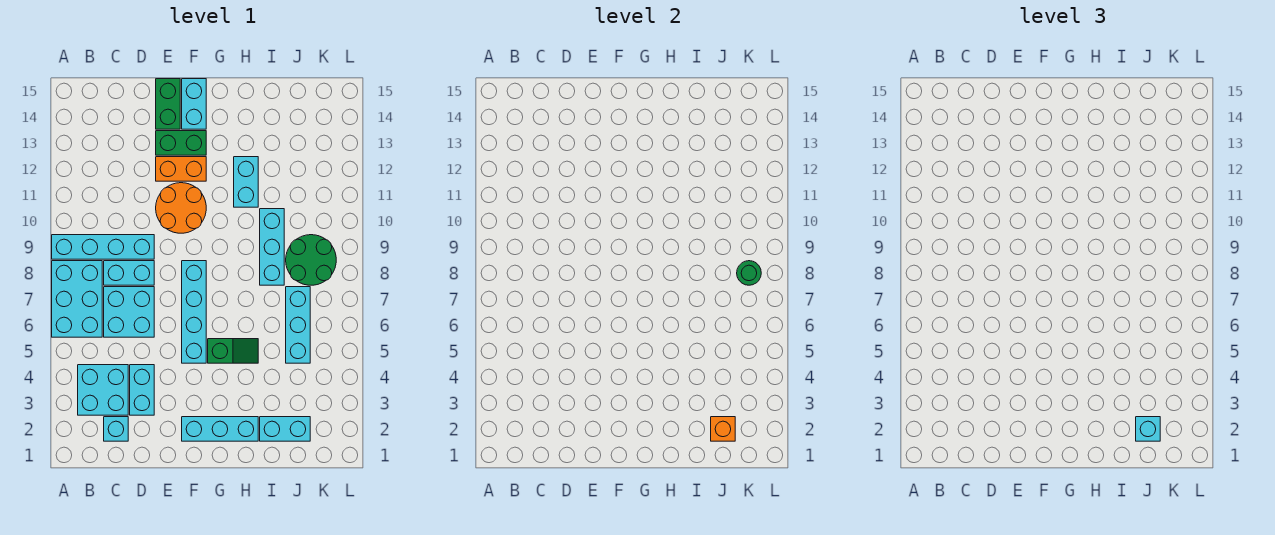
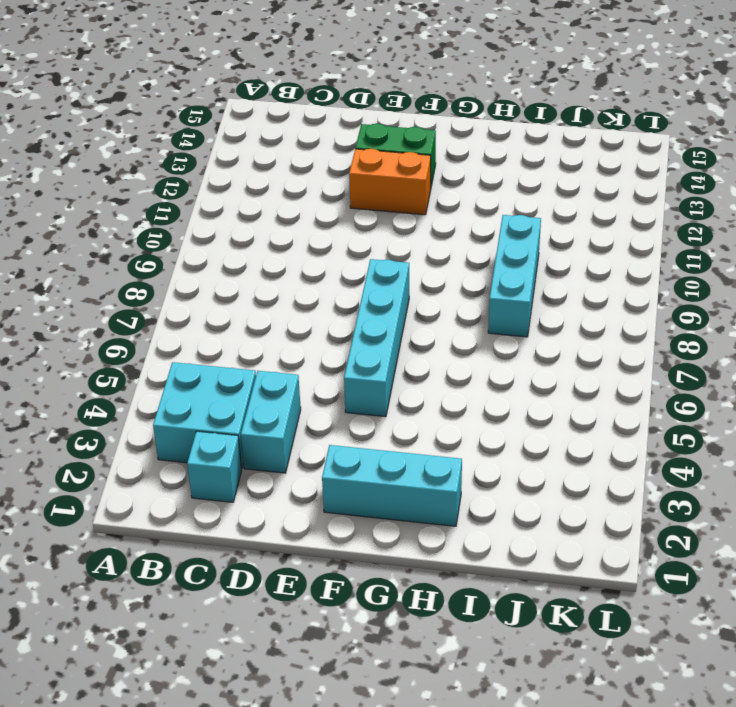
none -> cyan 2x3 brick [52,261,102,337]
none -> cyan 1x4 brick [52,235,154,259]
none -> cyan 2x2 brick [104,287,154,337]

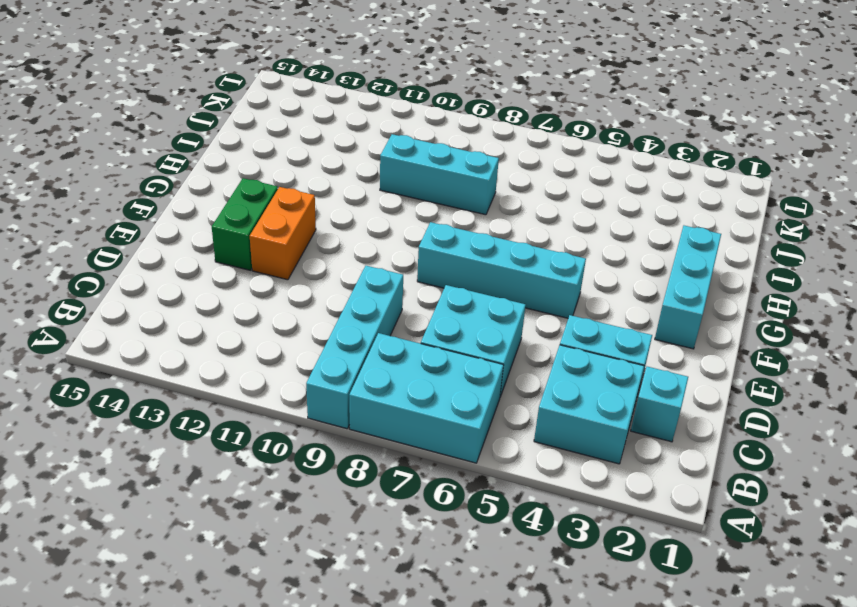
none -> cyan 1x2 brick [104,261,154,285]
none -> orange 2x2 round brick [156,183,206,233]
none -> green 1x2 brick [156,79,180,129]

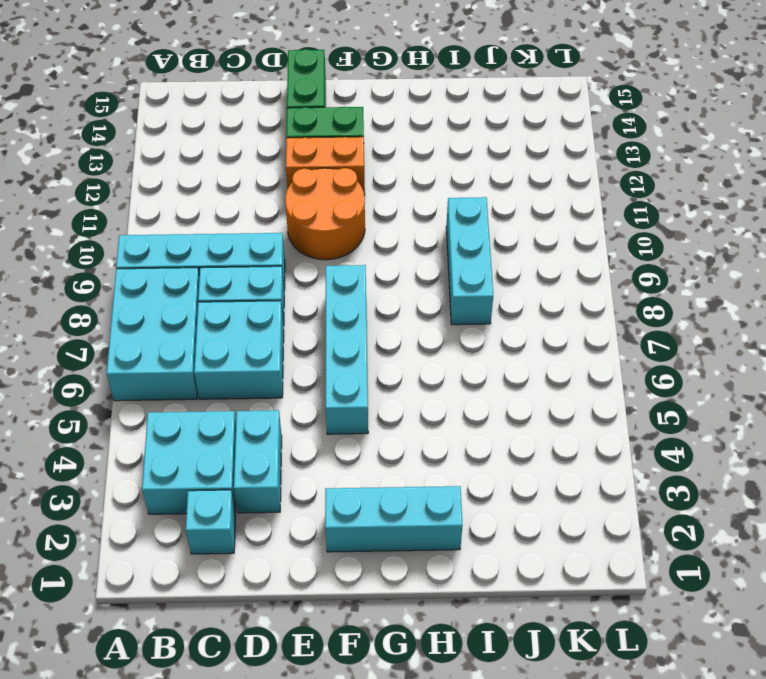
none -> cyan 1x2 brick [182,79,206,129]
none -> green 1x2 slope [208,339,258,363]
none -> cyan 1x2 brick [234,157,258,207]

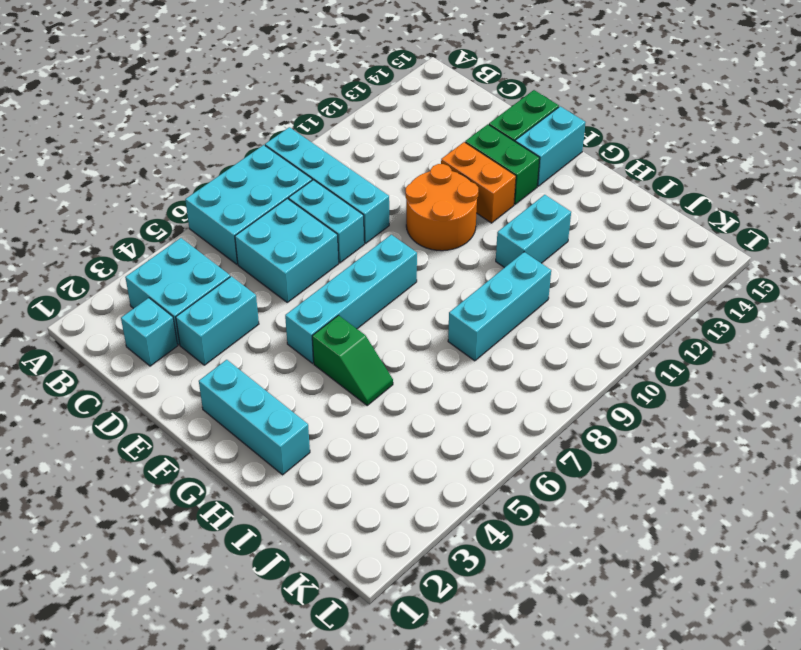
none -> cyan 1x2 brick [260,417,310,441]
none -> cyan 1x3 brick [286,287,310,363]
none -> green 2x2 round brick [286,235,336,285]

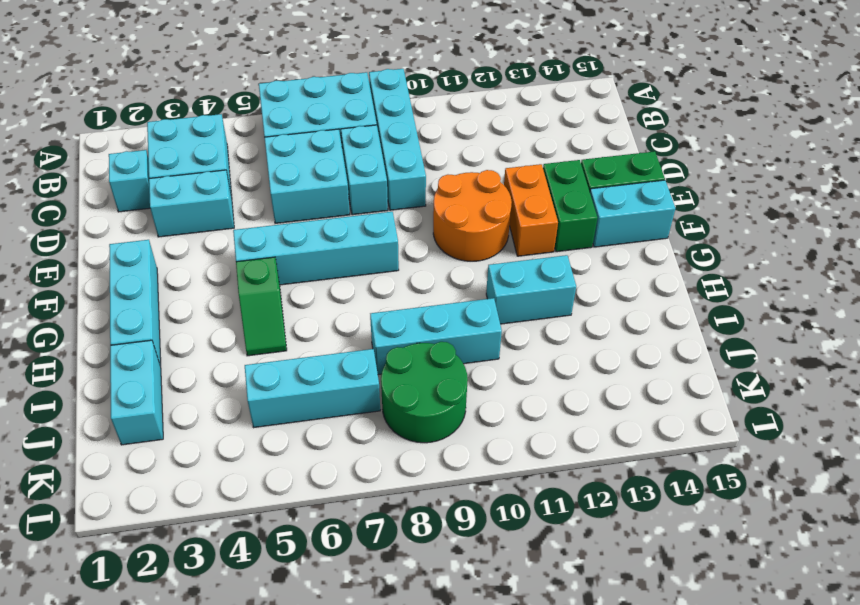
none -> orange 1x1 brick [711,417,735,441]
none -> green 1x1 round brick [737,261,761,285]
none -> cyan 1x1 brick [1136,417,1160,441]

